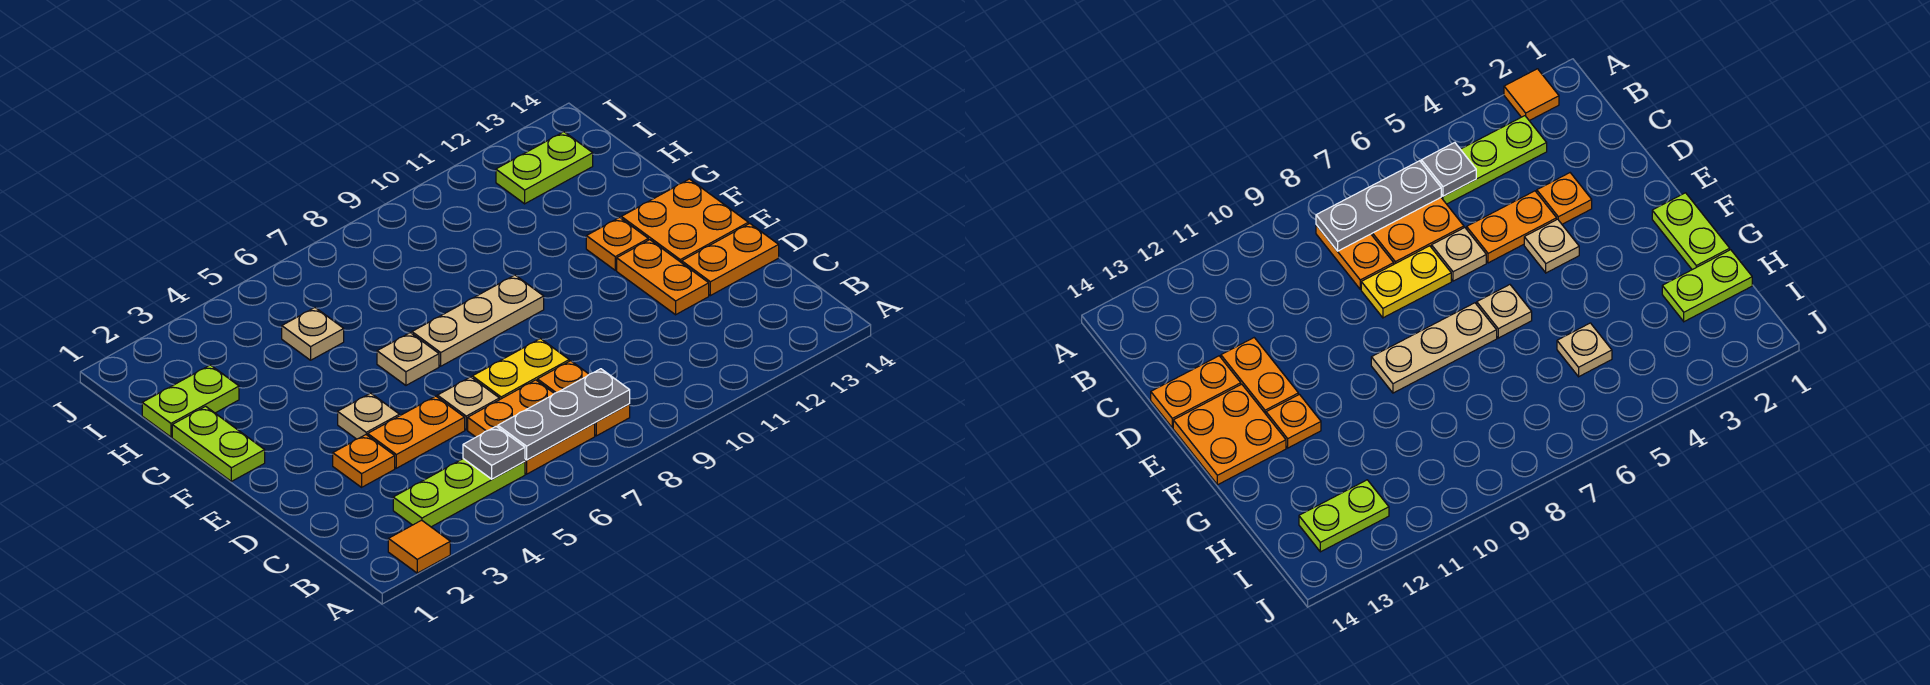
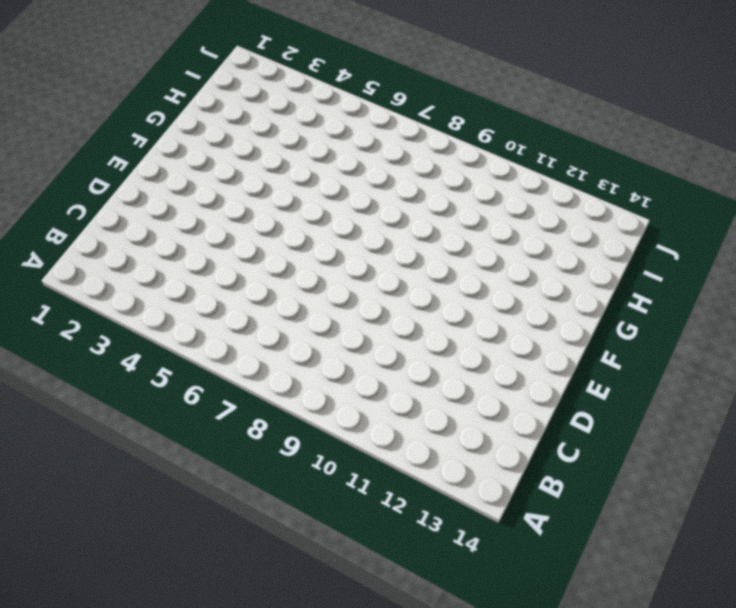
none -> orange 1x1 tile [388,520,450,573]
none -> lime 1x3 plate [393,459,525,527]
none -> orange 2x2 plate [468,380,595,474]

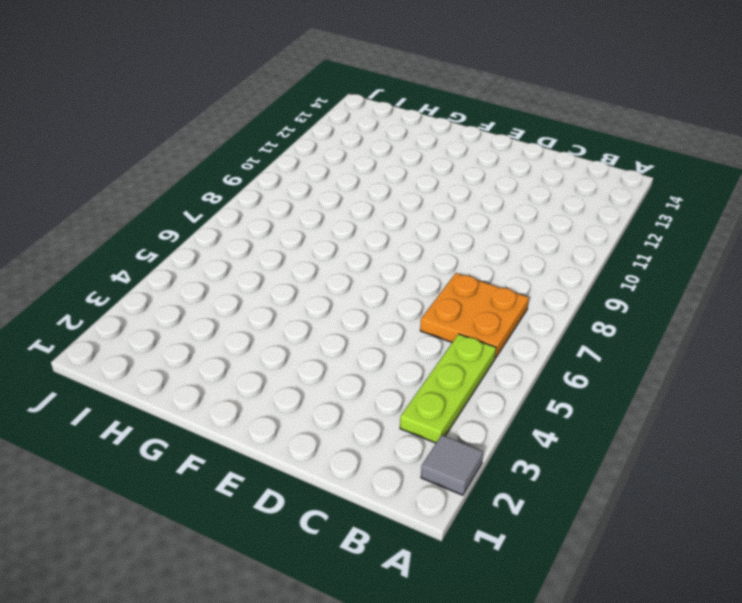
grey 1x1 tile [421,435,483,495] -> orange 1x1 tile [388,520,450,573]
none -> orange 1x2 plate [537,361,630,436]
none -> orange 1x1 plate [333,435,395,487]
none -> orange 1x2 plate [368,396,465,468]

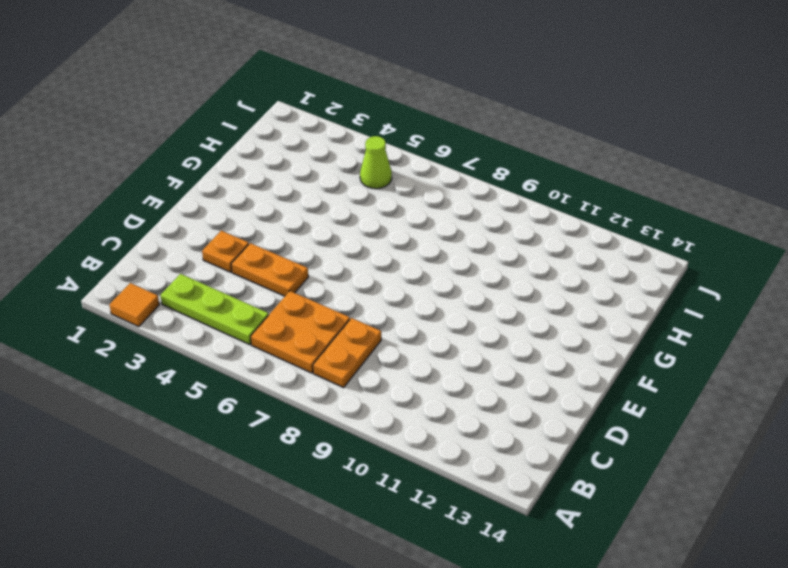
lime 1x1 cone [360,136,392,189] -> none
none -> tan 1x1 plate [437,377,499,430]
none -> yellow 1x2 plate [472,339,569,400]
none -> orange 1x2 plate [617,240,709,315]

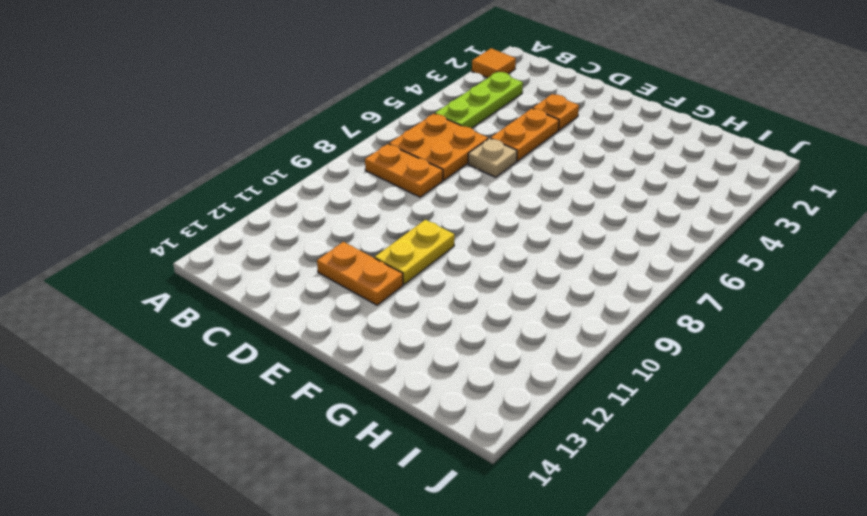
yellow 1x2 plate [375,220,455,284] -> yellow 1x2 plate moved to [472,339,569,400]
none -> orange 1x2 plate [682,224,779,296]
none -> tan 1x1 plate [338,393,399,439]
none -> orange 2x2 plate [621,179,748,263]

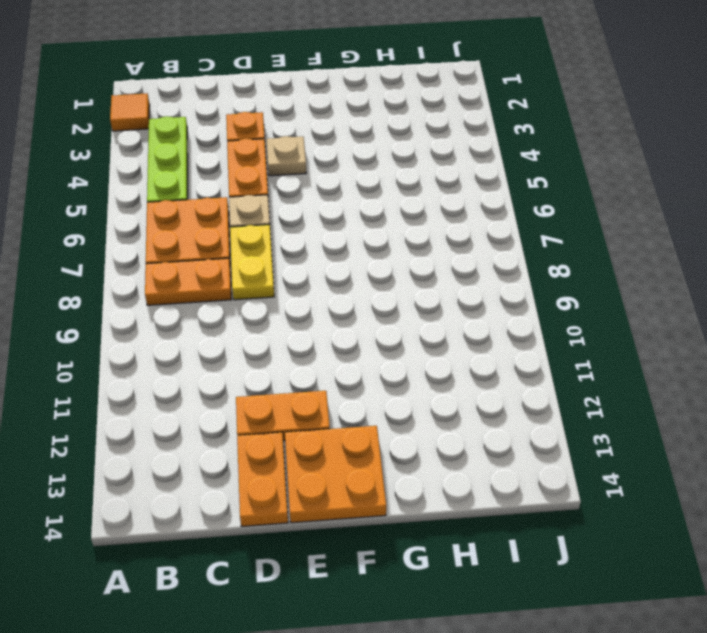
none -> lime 1x2 plate [172,406,265,481]
none -> tan 1x1 plate [377,333,439,385]
none -> tan 1x3 plate [412,275,544,366]

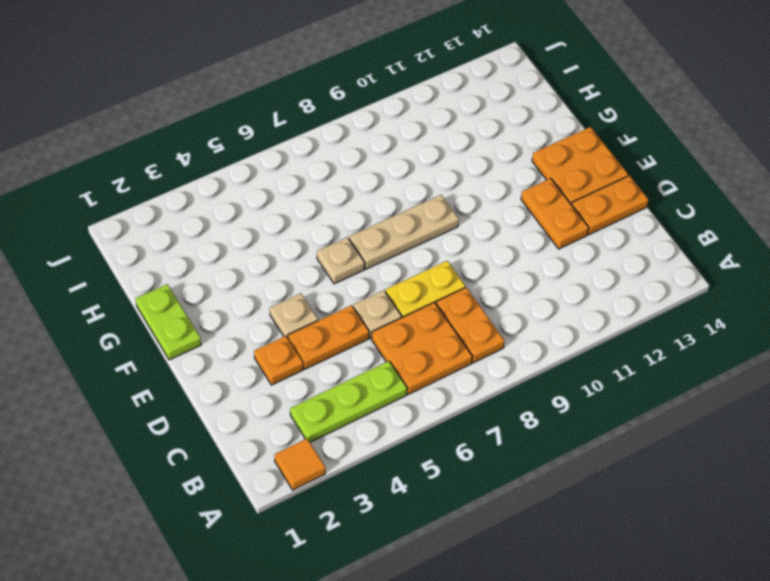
none -> orange 1x1 plate [586,217,648,270]
none -> lime 1x2 plate [142,365,239,437]
none -> tan 1x1 plate [282,308,344,360]

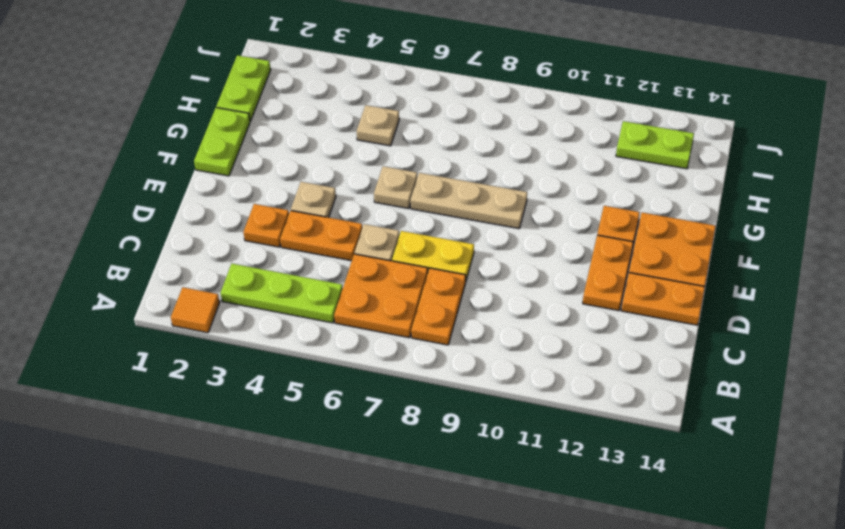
lime 1x2 plate [216,55,271,121] -> lime 1x2 plate turned to [142,365,239,437]
none -> grey 1x1 plate [463,426,525,479]
none -> grey 1x3 plate [498,369,630,460]

